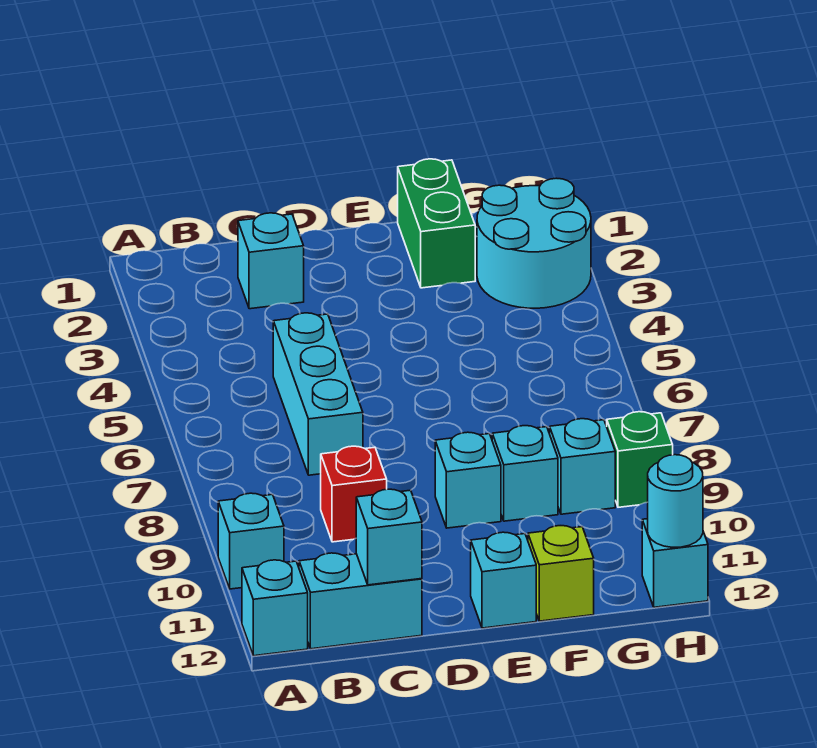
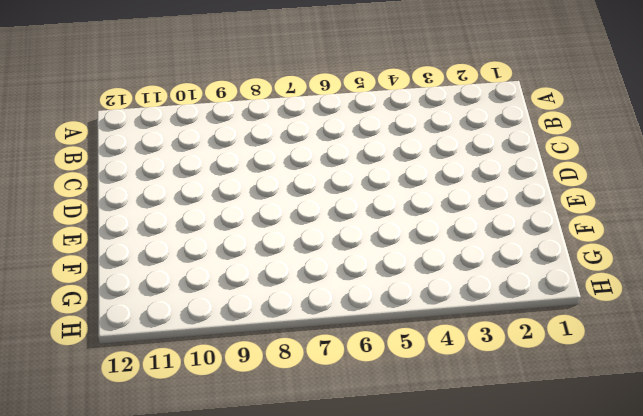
none -> cyan 1x1 brick [218,493,284,589]
none -> cyan 1x1 brick [242,560,308,656]
none -> cyan 1x2 brick [299,553,422,649]

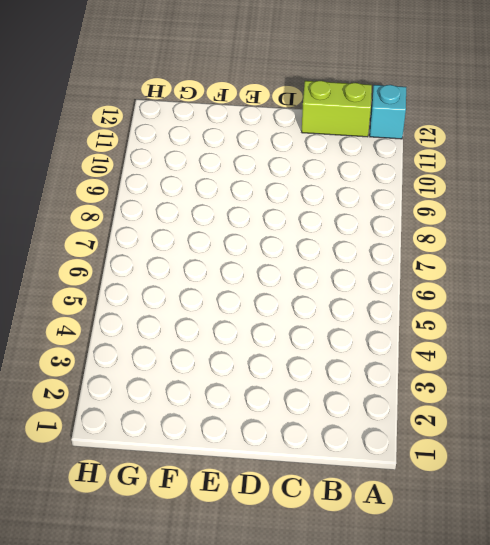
lime 1x2 brick [302,81,372,137] -> cyan 1x2 brick [299,553,422,649]
none -> cyan 1x1 brick [218,493,284,589]
none -> cyan 1x1 brick [238,213,304,309]
none -> cyan 1x3 brick [273,313,363,475]

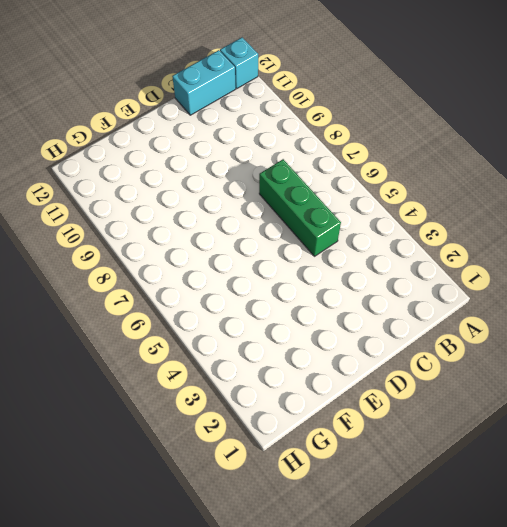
green 1x3 brick [259,159,341,256] -> cyan 1x3 brick [273,313,363,475]
none -> cyan 1x1 brick [218,493,284,589]
none -> cyan 1x1 brick [238,213,304,309]
none -> red 1x1 brick [321,446,387,542]

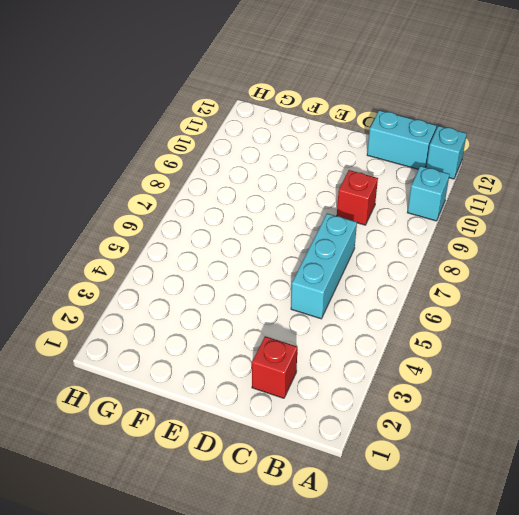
red 1x1 brick [252,336,297,398] -> cyan 1x1 brick [238,213,304,309]
none -> cyan 1x1 brick [435,432,501,528]
none -> cyan 1x1 brick [471,532,536,628]
none -> green 1x2 brick [398,159,475,288]

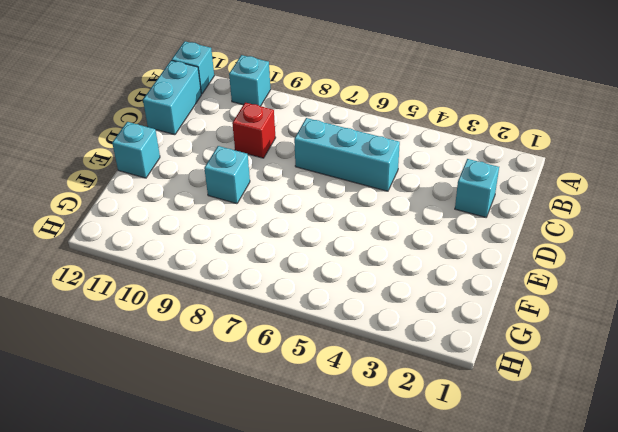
none -> green 1x2 brick [398,159,475,288]
none -> cyan 1x1 brick [492,426,558,521]
none -> lime 1x1 brick [528,526,594,621]

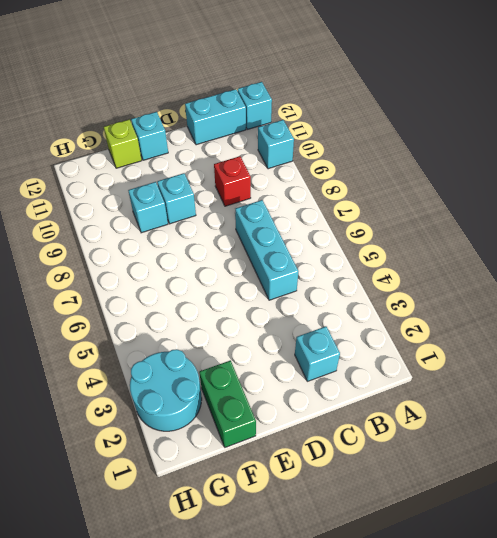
none -> cyan 1x1 brick [550,419,615,514]
none -> green 1x1 brick [607,412,673,507]
none -> cyan 1x1 brick [642,519,708,607]

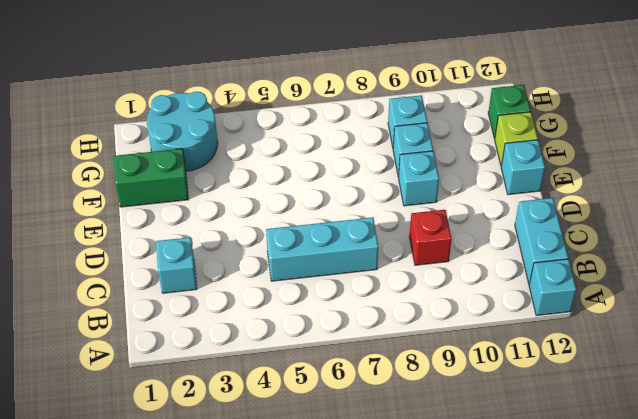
green 1x1 brick [488,85,531,138] -> green 1x1 brick moved to [607,412,673,507]
none -> cyan 1x1 brick [218,493,284,589]
none -> cyan 1x1 brick [642,519,708,607]
none -> cyan 1x1 brick [356,489,422,585]

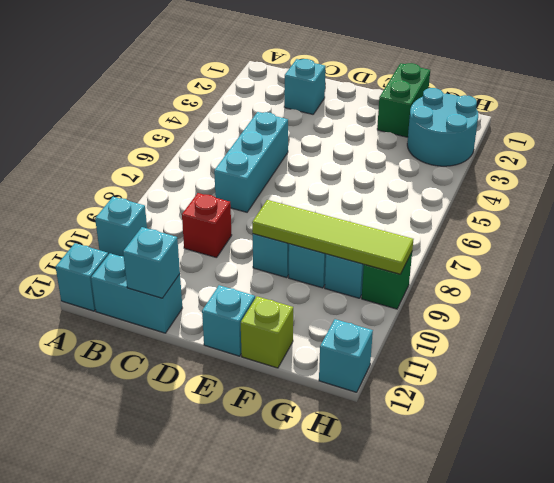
lime 1x4 tile [252,200,413,274] -> none
none -> cyan 1x1 round brick [648,455,703,547]

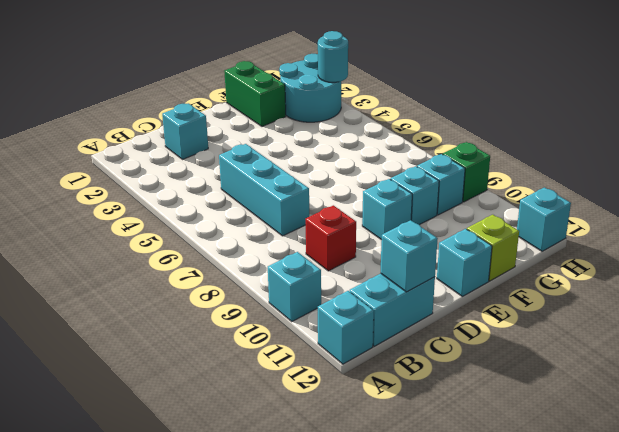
cyan 1x1 round brick [318,31,348,82] -> cyan 1x1 round brick moved to [648,455,703,547]

